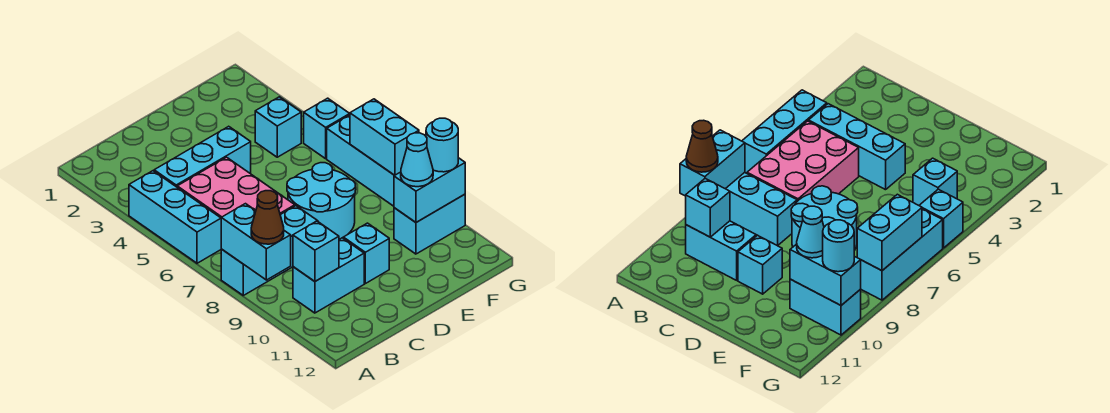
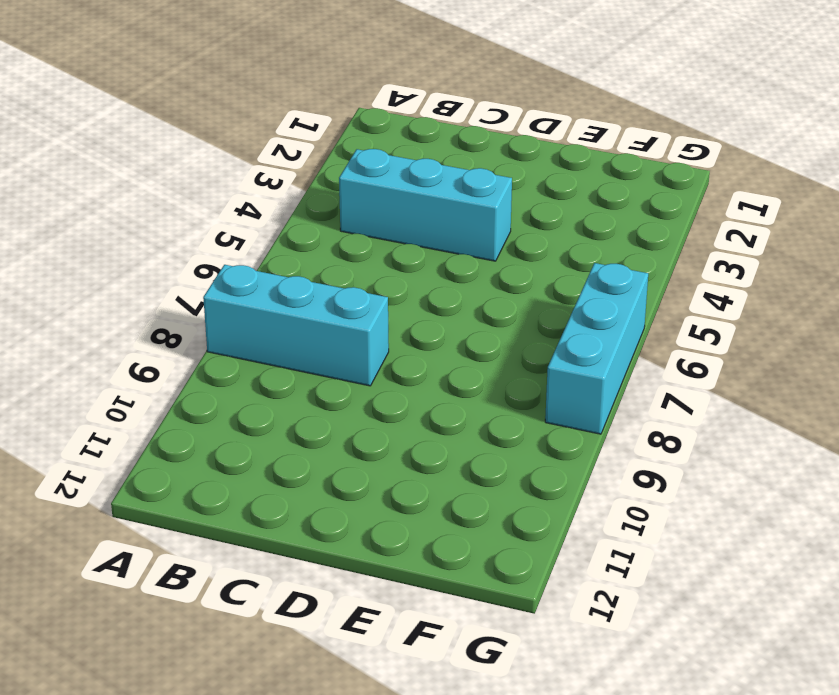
none -> cyan 1x3 brick [129,171,221,263]
none -> pink 2x3 brick [177,157,295,218]
none -> cyan 1x2 brick [293,238,364,313]

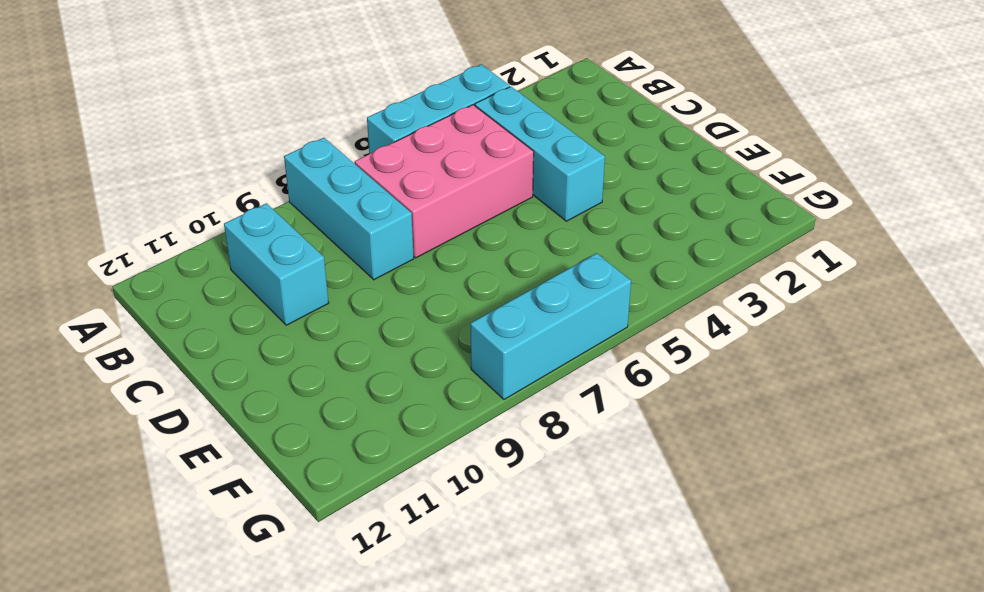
none -> cyan 2x2 round brick [287,163,356,239]
none -> cyan 1x1 brick [343,223,389,284]
none -> cyan 1x1 brick [255,97,301,157]

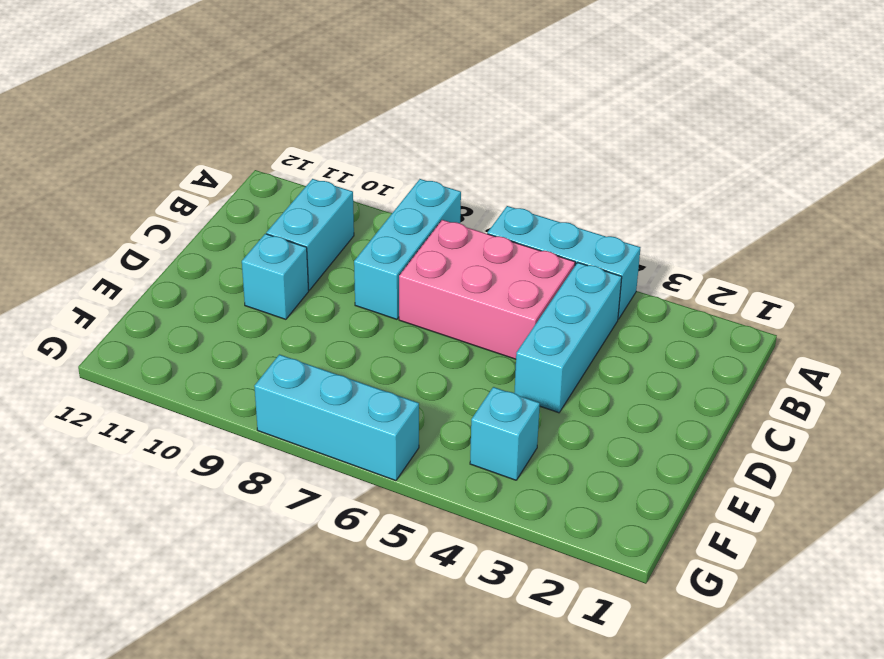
none -> cyan 2x2 round brick [287,163,356,239]
none -> cyan 1x2 brick [394,194,465,254]
none -> cyan 1x1 brick [304,98,350,159]

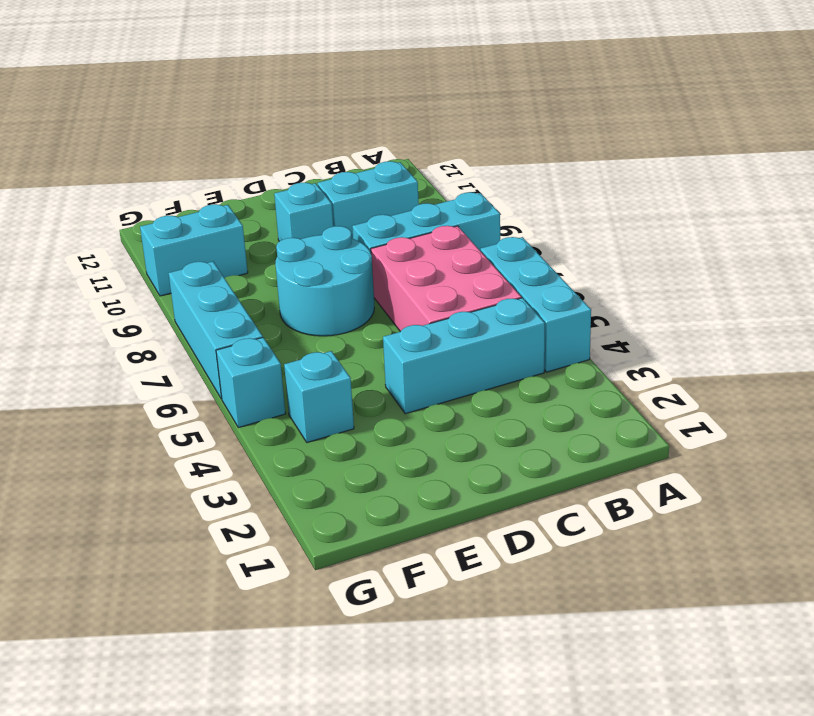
none -> cyan 1x2 brick [221,204,291,280]
none -> cyan 1x1 brick [293,221,339,281]
none -> cyan 1x2 brick [394,158,465,222]

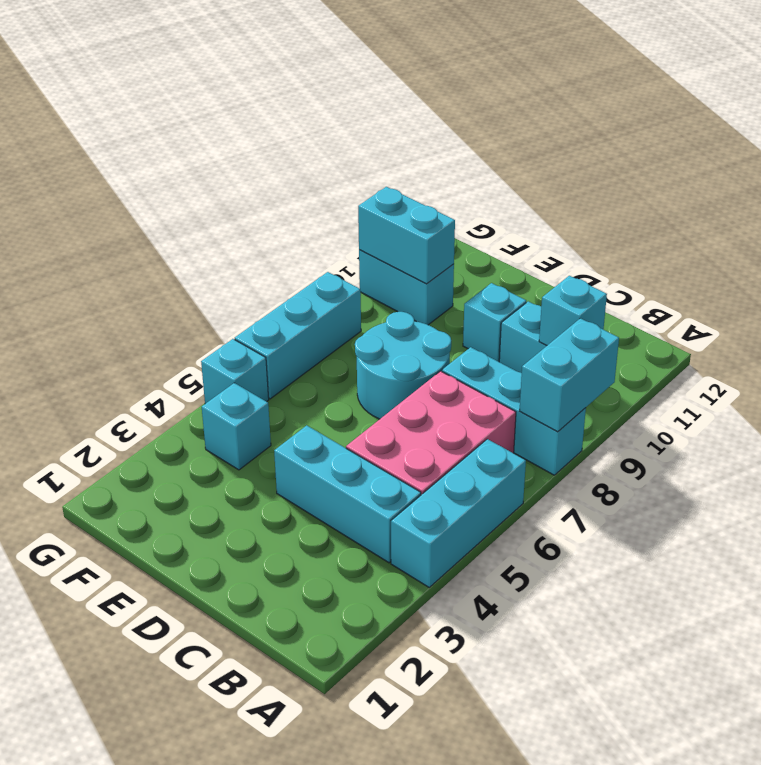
none -> cyan 1x2 brick [350,99,419,175]
none -> brown 1x1 cone [251,191,284,244]
none -> cyan 1x1 cone [401,133,433,187]

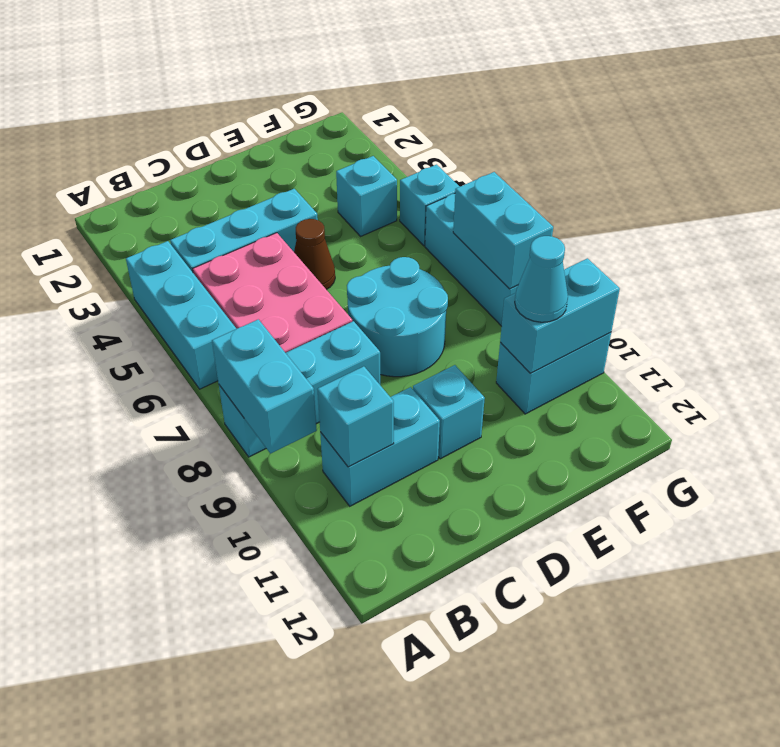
brown 1x1 cone [294,219,335,290] -> brown 1x1 cone moved to [251,191,284,244]
none -> cyan 1x1 round brick [426,118,458,172]

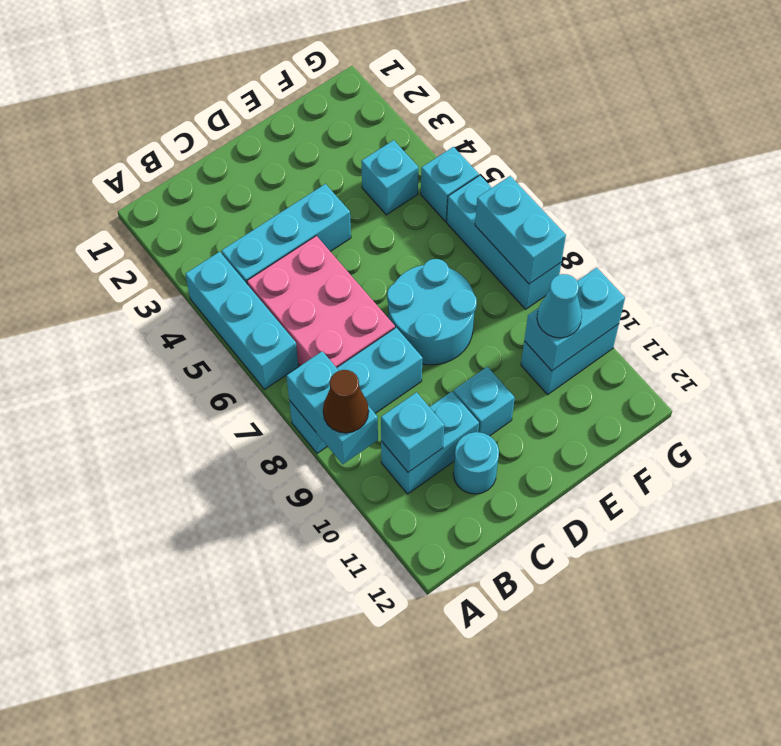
cyan 1x1 round brick [453,432,499,494] -> cyan 1x1 round brick moved to [426,118,458,172]

